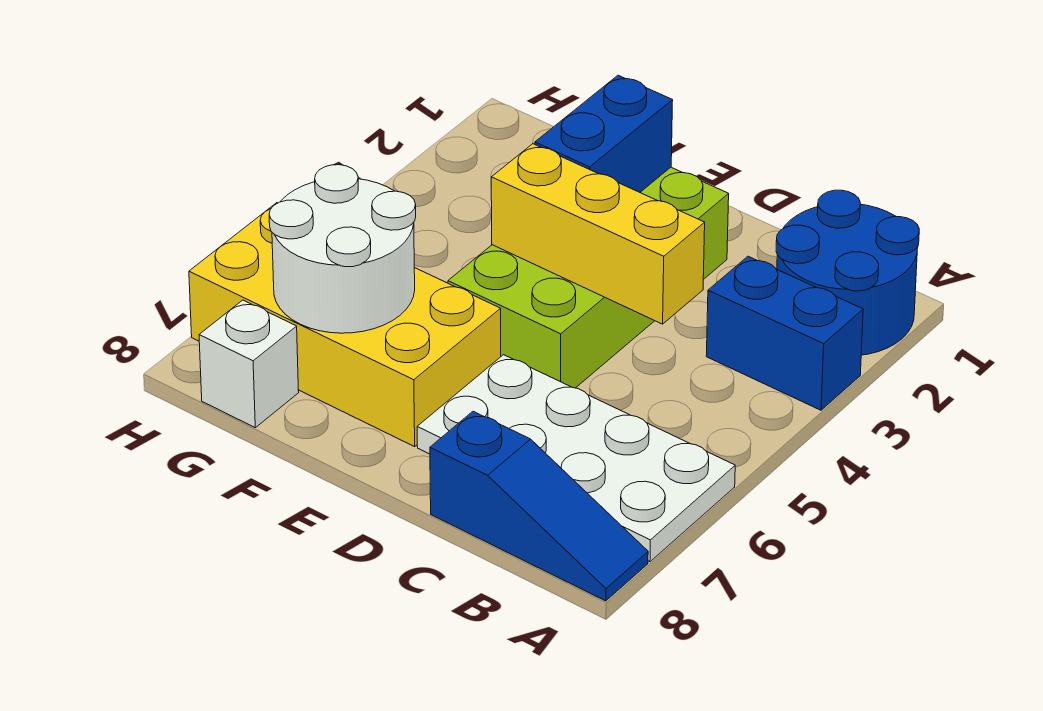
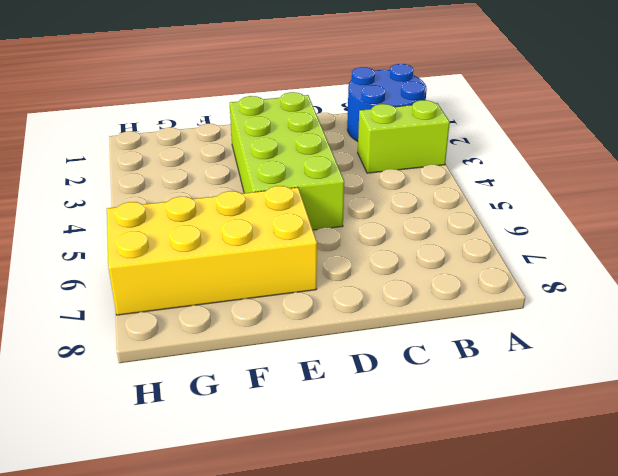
lime 1x2 brick [358,100,450,173] -> blue 1x2 brick [706,256,863,410]
none -> white 2x4 plate [417,355,735,562]
none -> blue 1x3 slope [430,411,648,601]

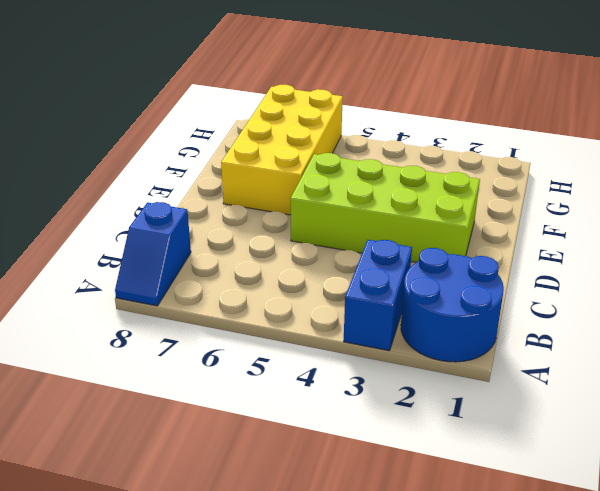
blue 1x2 slope [115,202,191,306] -> blue 1x3 slope [430,411,648,601]
none -> white 2x4 plate [417,355,735,562]
none -> white 1x1 brick [199,300,299,428]

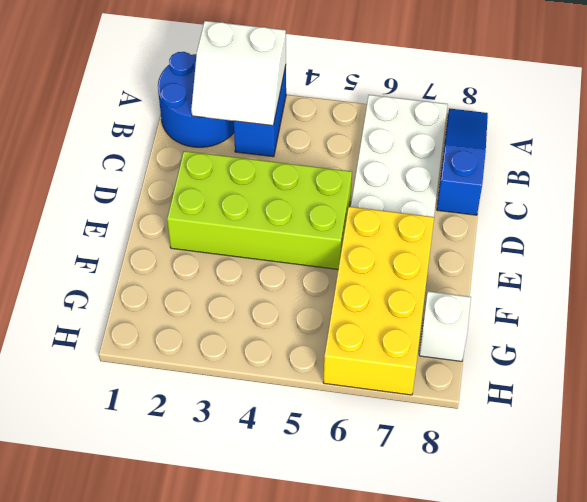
white 2x2 slope [191,21,286,126] -> none
none -> yellow 1x3 brick [491,144,705,324]
none -> blue 1x2 brick [535,75,673,192]

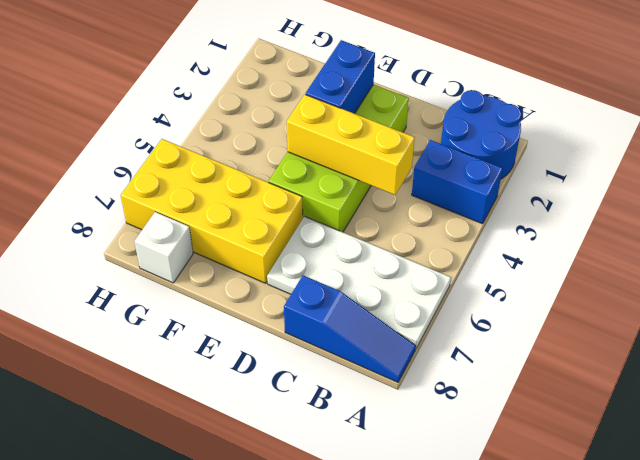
none -> white 2x2 round brick [269,165,416,333]

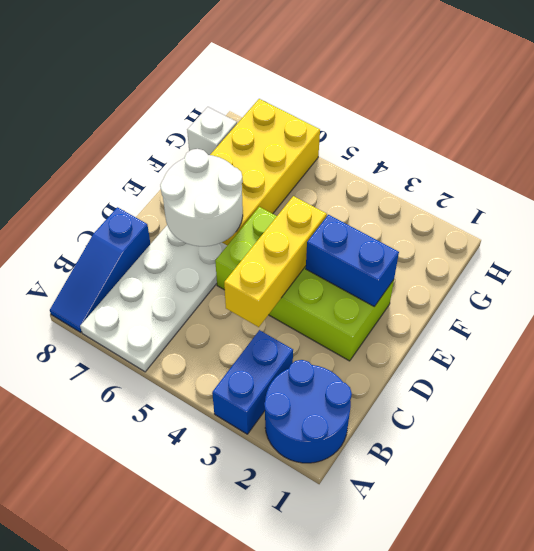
white 2x2 round brick [160,149,243,246] -> white 2x2 round brick moved to [269,165,416,333]

